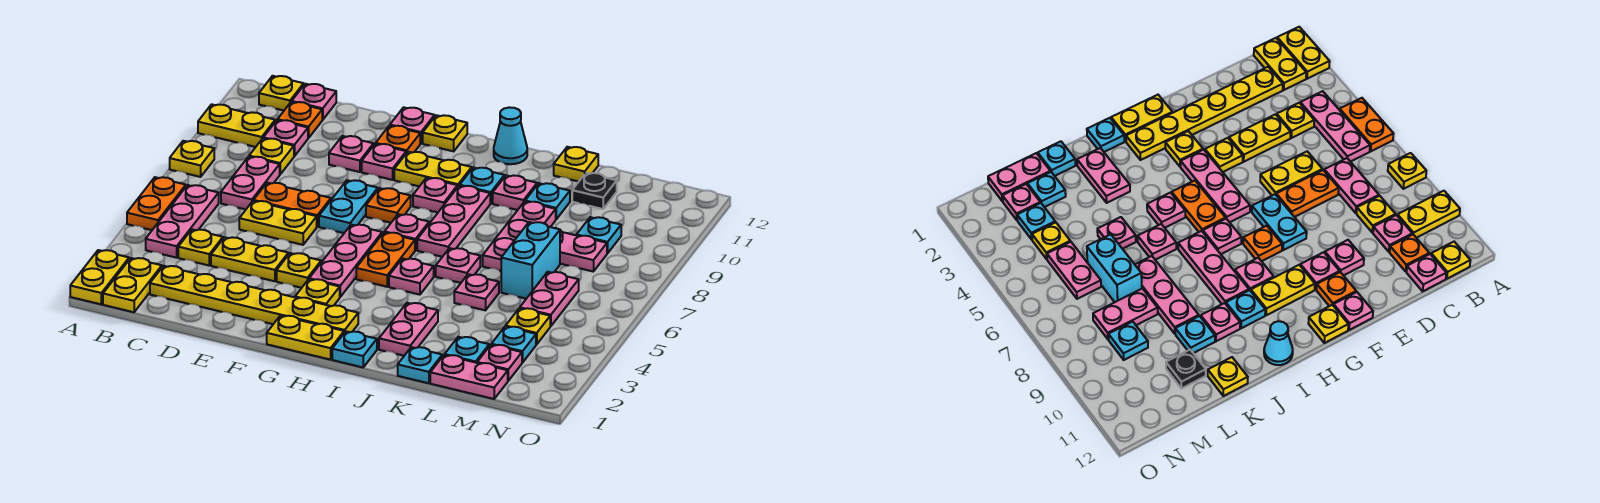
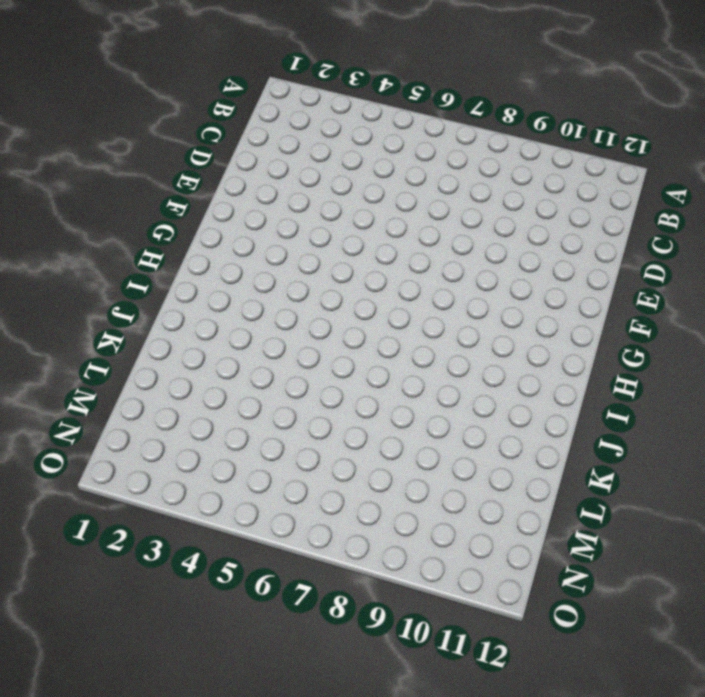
none -> yellow 1x2 plate [70,250,129,304]
none -> orange 1x2 plate [127,177,186,230]
none -> yellow 1x1 plate [170,141,214,177]
none -> yellow 1x2 plate [198,104,275,147]

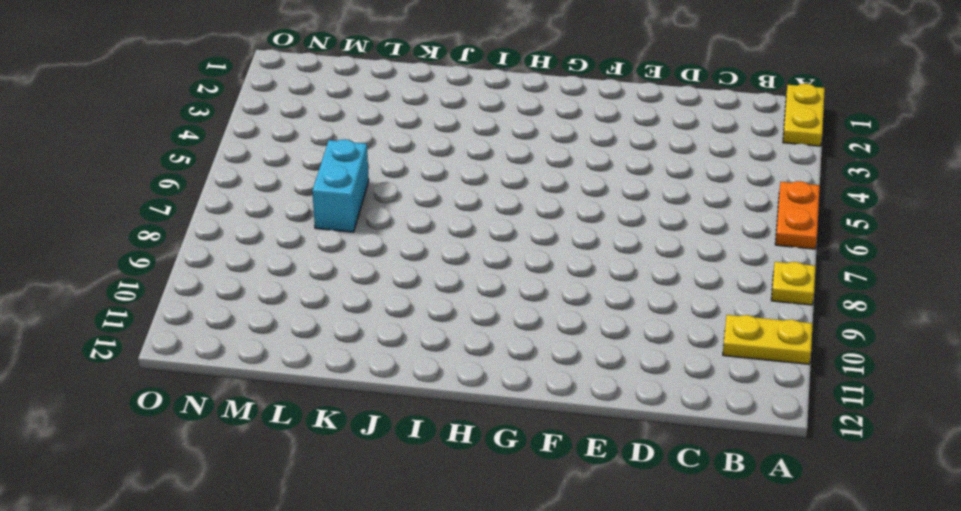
none -> yellow 1x2 plate [103,258,162,312]
none -> pink 1x3 plate [146,185,219,258]
none -> yellow 1x1 plate [259,76,304,110]
none -> yellow 1x6 plate [150,266,358,333]

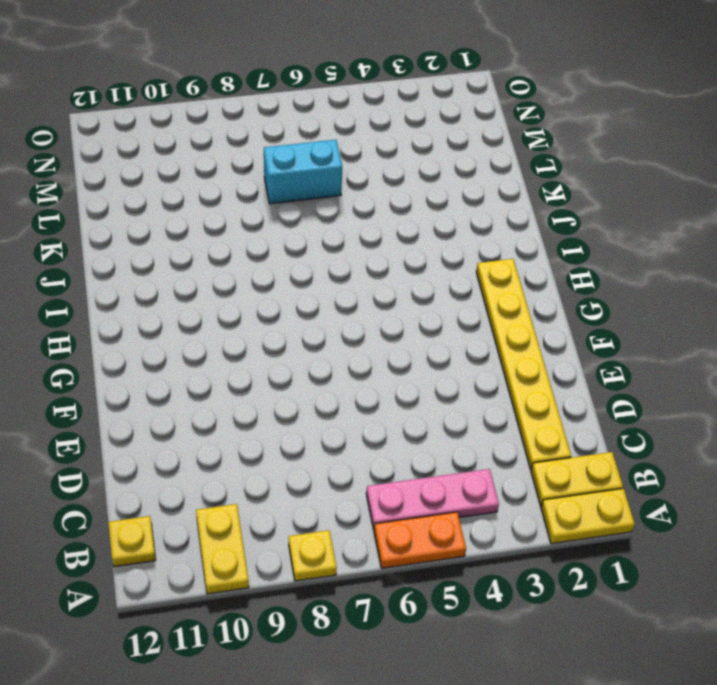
none -> yellow 1x1 plate [178,229,223,265]
none -> pink 1x2 plate [221,157,280,209]
none -> yellow 1x1 plate [249,138,294,174]
none -> pink 1x1 plate [263,120,308,156]

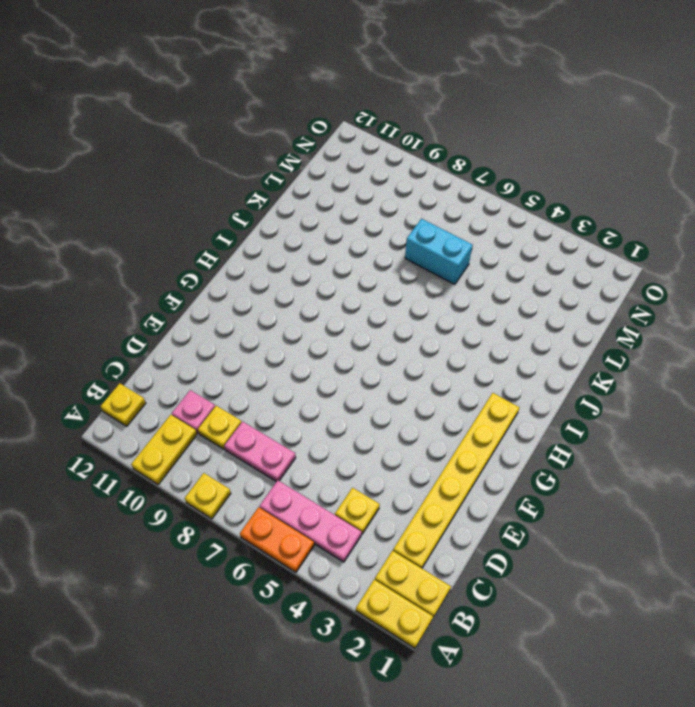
none -> orange 1x1 plate [278,102,322,138]
none -> pink 1x1 plate [292,84,336,120]
none -> yellow 1x2 plate [211,237,288,281]
none -> yellow 1x2 plate [239,201,317,245]

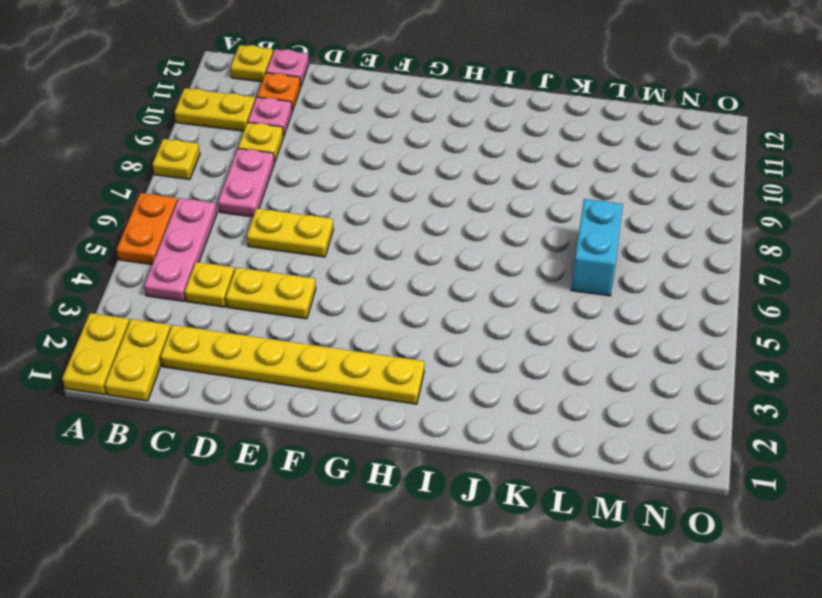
none -> orange 1x2 plate [254,183,331,226]
none -> pink 1x1 plate [329,136,374,172]
none -> yellow 1x1 plate [277,253,321,288]
none -> cyan 1x2 plate [319,180,378,233]

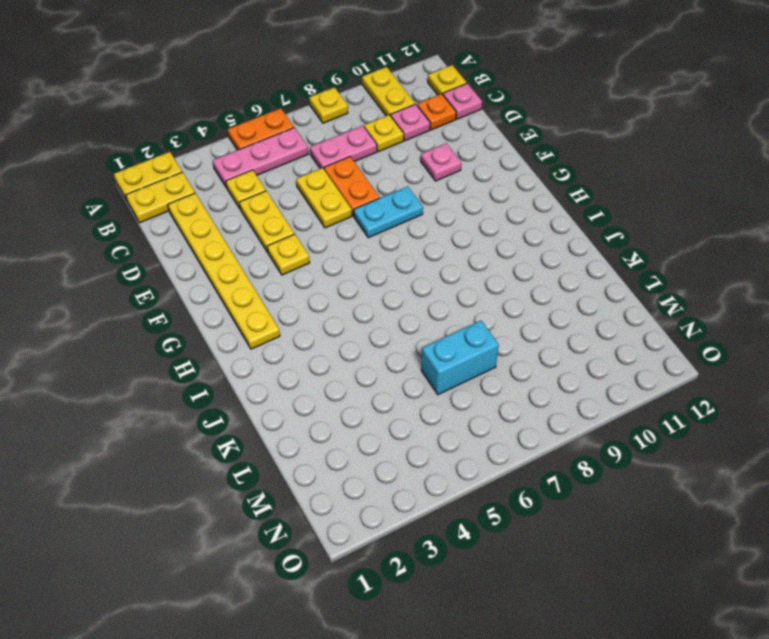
none -> pink 1x1 plate [362,144,406,180]
none -> orange 1x1 plate [375,126,420,153]
none -> pink 1x1 plate [390,107,435,143]
none -> yellow 1x2 plate [267,316,344,360]

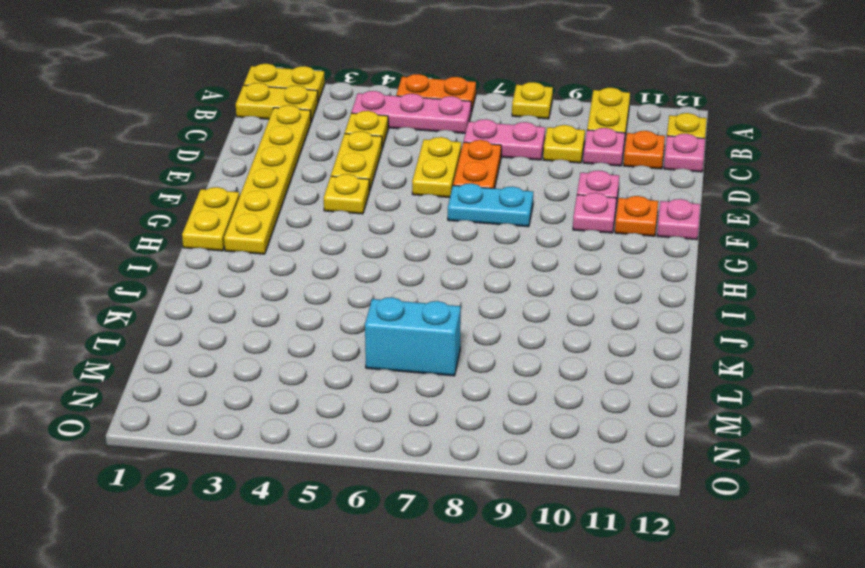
none -> yellow 1x1 plate [295,279,340,306]
none -> pink 1x3 plate [309,225,382,297]
none -> orange 1x1 plate [366,188,411,223]
none -> yellow 1x2 plate [394,152,472,186]

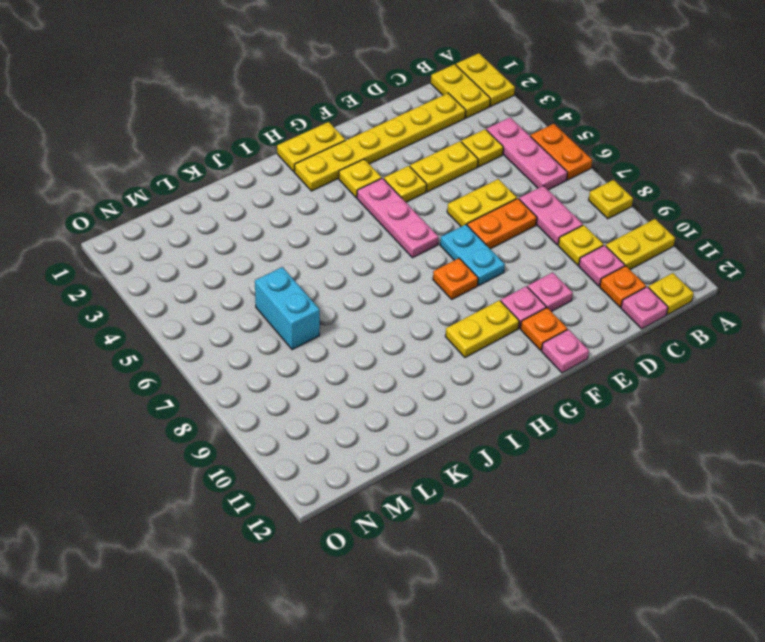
none -> yellow 1x1 plate [423,115,467,151]
none -> orange 1x2 plate [356,232,415,287]
none -> pink 1x1 plate [385,214,429,250]
none -> pink 1x1 plate [413,178,458,212]

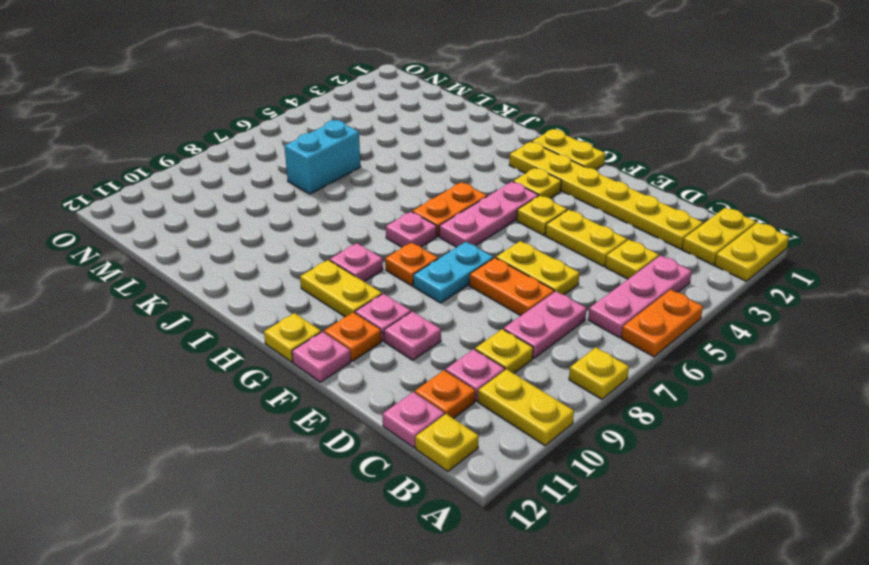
none -> cyan 1x1 plate [332,331,377,367]
none -> pink 1x1 plate [389,259,434,295]
none -> pink 1x3 plate [417,186,490,257]
none -> cyan 1x1 plate [460,167,504,204]

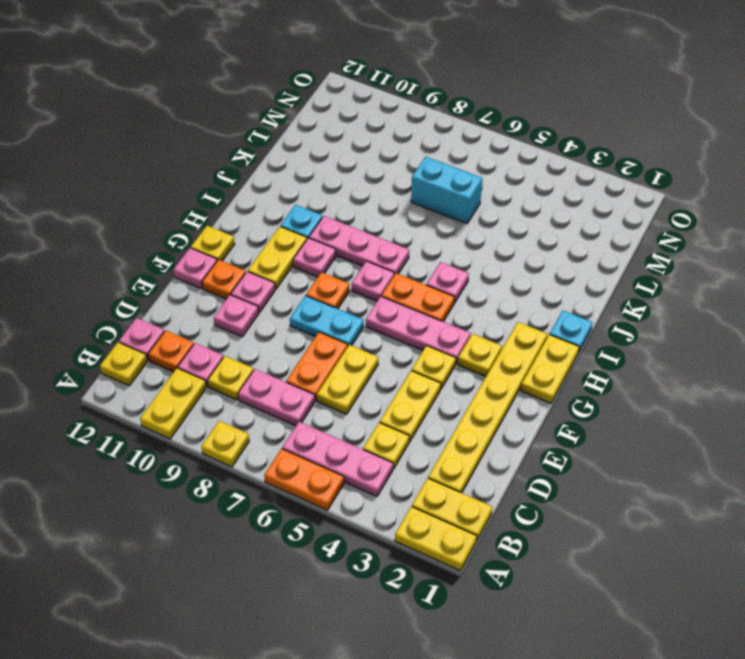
none -> cyan 1x1 cone [494,107,527,164]
none -> pink 1x2 plate [379,303,438,356]
none -> pink 1x1 plate [436,248,480,283]
none -> pink 1x1 plate [493,175,537,210]

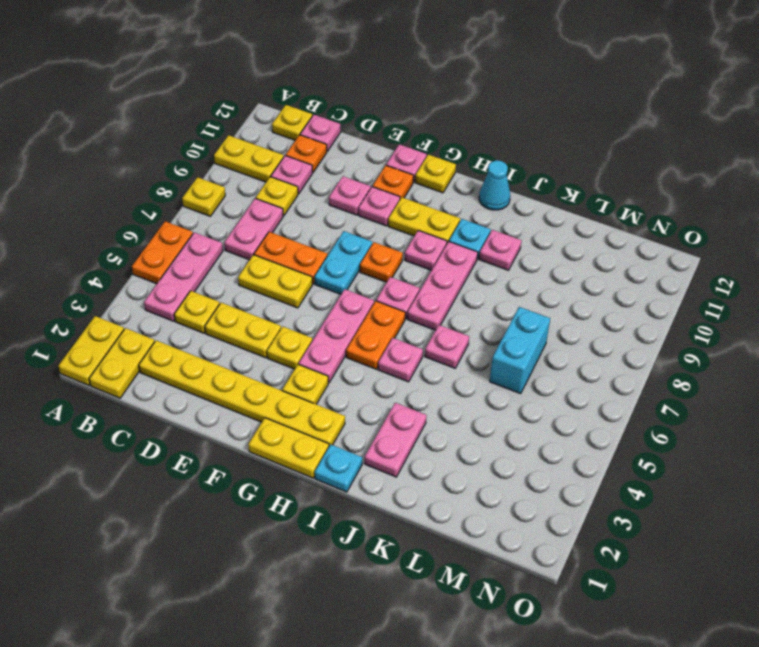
none -> cyan 1x1 plate [398,347,442,383]
none -> pink 1x1 plate [454,274,499,310]
none -> pink 1x3 plate [483,202,556,271]
none -> cyan 1x1 plate [525,183,570,219]

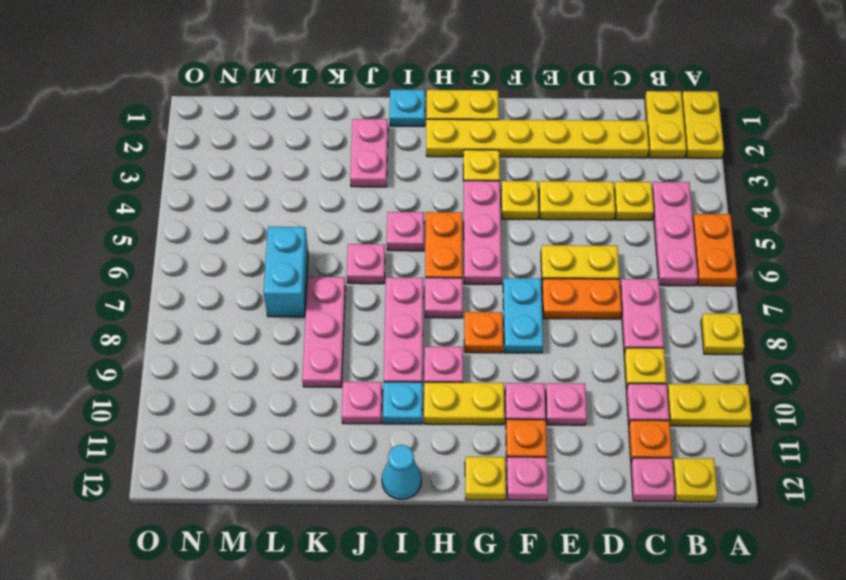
none -> cyan 1x1 plate [398,347,442,383]
none -> pink 1x1 plate [454,274,499,310]
none -> cyan 1x1 plate [525,183,570,219]
none -> yellow 1x1 plate [554,147,598,182]

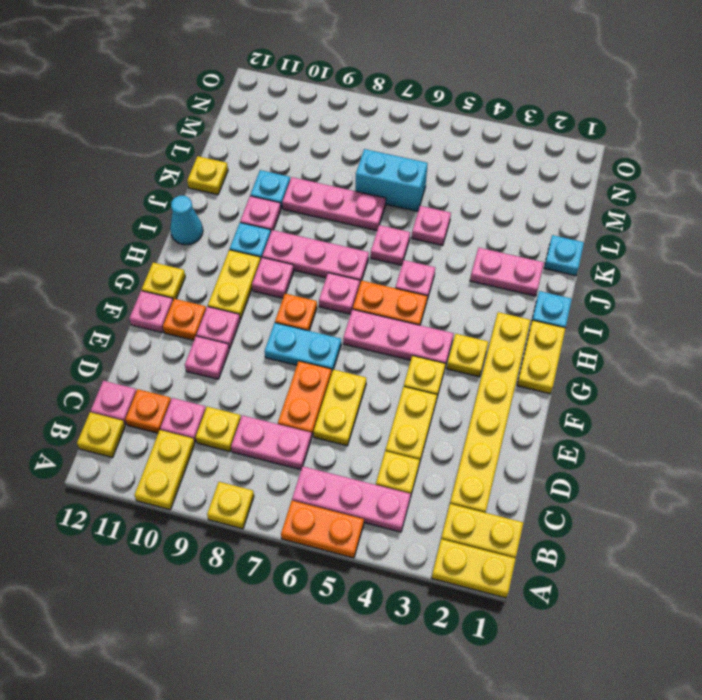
none -> pink 1x2 plate [430,355,508,399]
none -> cyan 1x1 plate [445,337,489,363]
none -> pink 1x2 plate [560,230,607,272]
none -> black 1x1 plate [572,173,617,209]

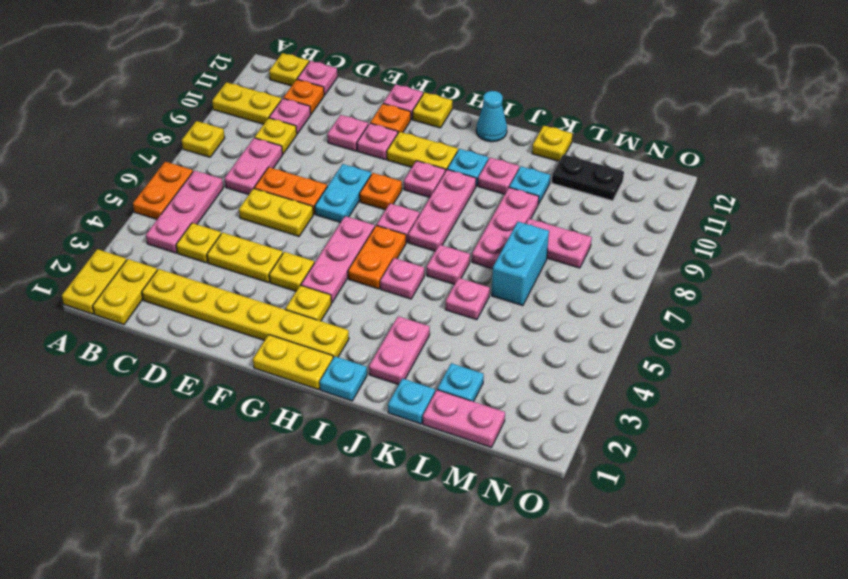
black 1x2 plate [552,154,624,201] -> black 1x1 plate [572,173,617,209]
none -> pink 1x1 plate [477,345,522,381]
none -> cyan 1x1 plate [492,326,536,363]
none -> yellow 1x1 plate [506,308,550,344]
none -> pink 1x2 plate [520,272,579,326]

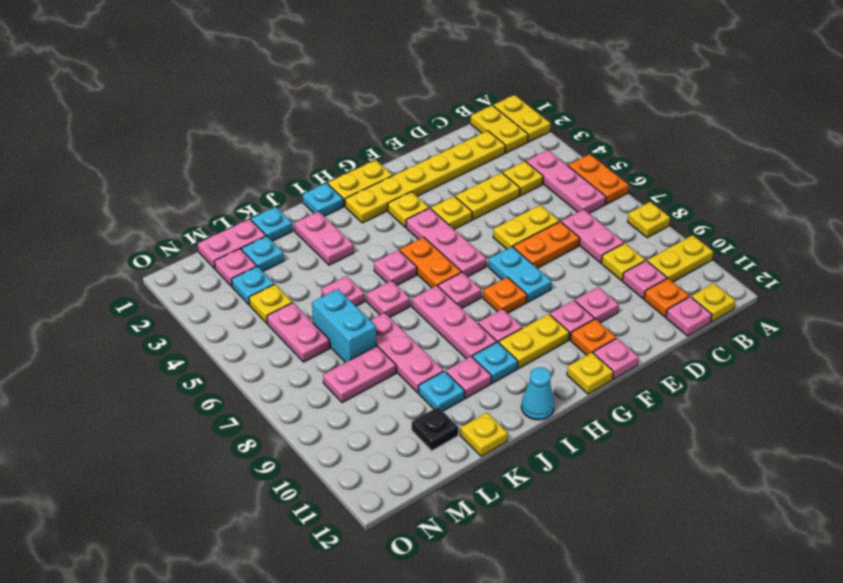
none -> cyan 1x1 plate [577,217,621,253]

